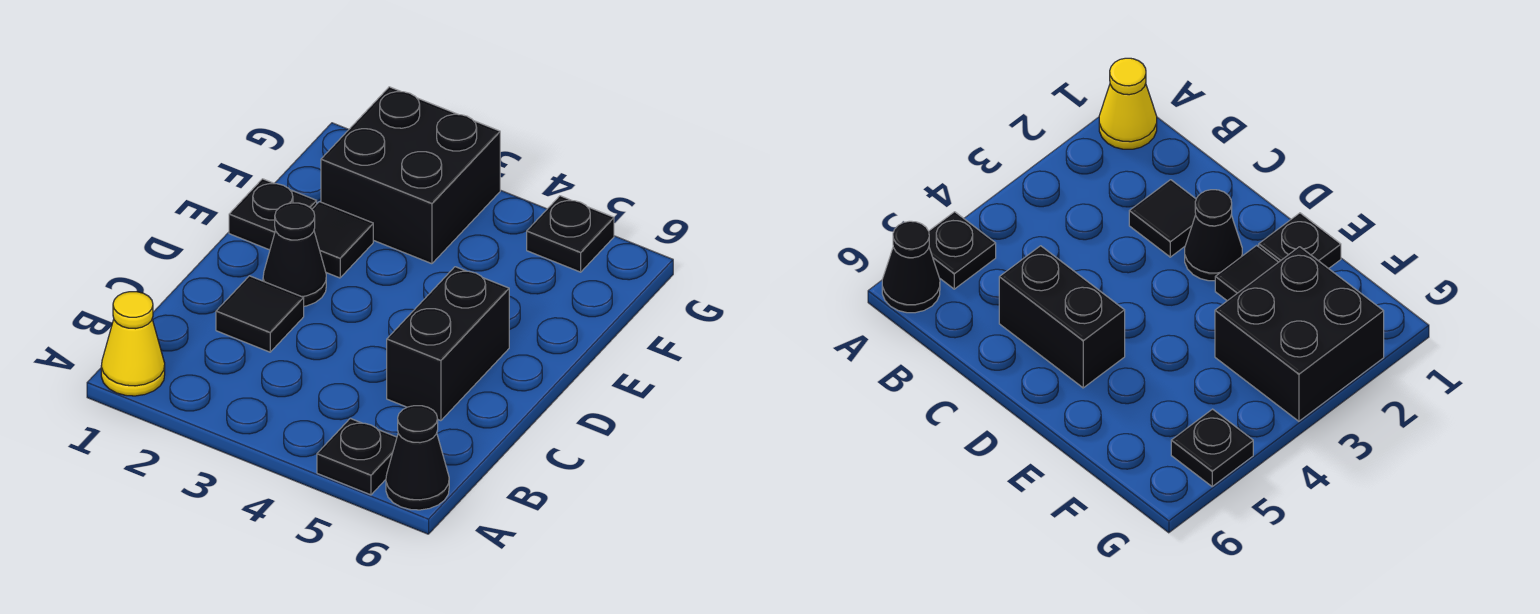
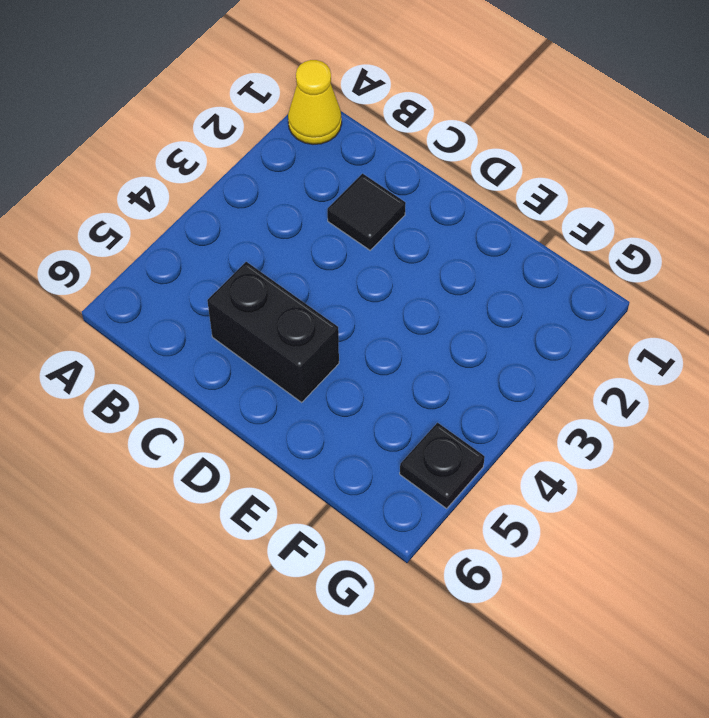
none -> black 1x1 plate [317,418,397,495]
none -> black 1x1 cone [386,406,449,510]

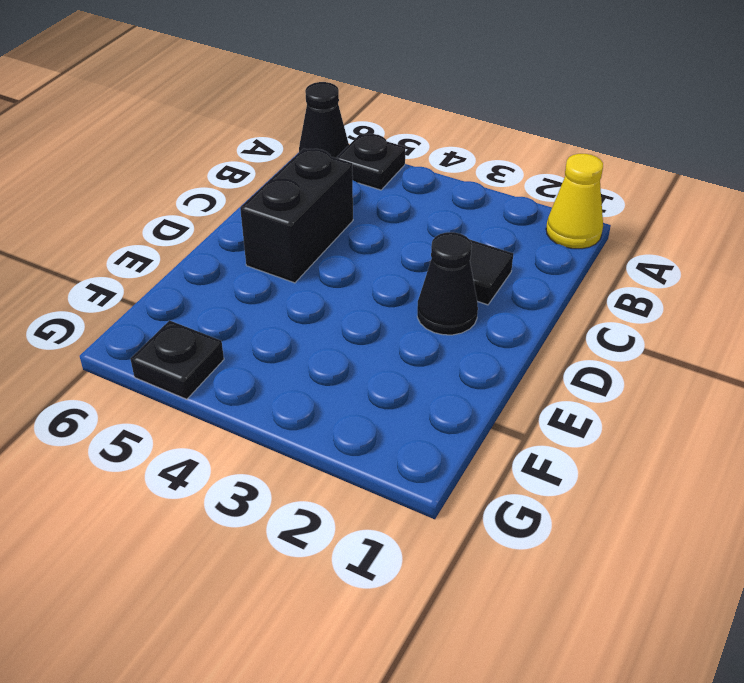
none -> black 1x1 plate [229,179,317,250]
none -> black 1x1 tile [312,202,373,278]

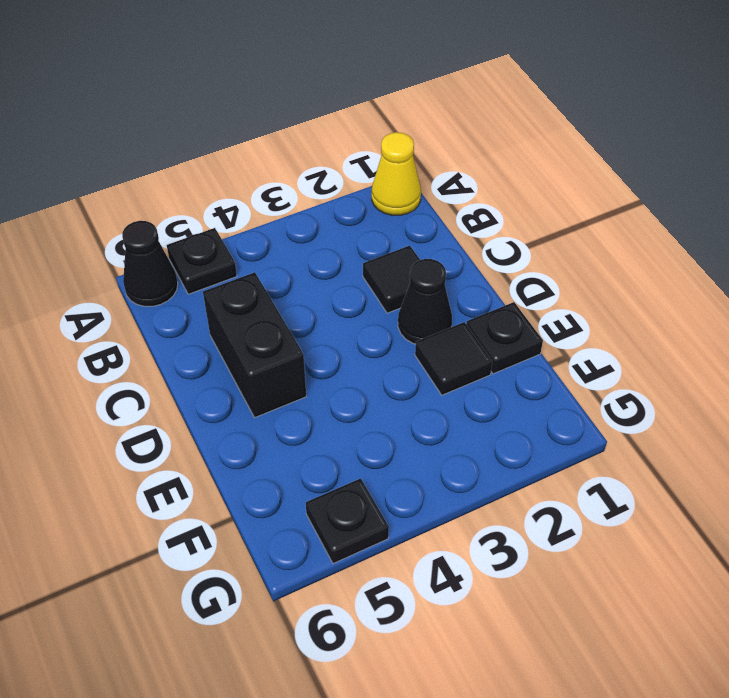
none -> black 2x2 brick [321,87,500,264]

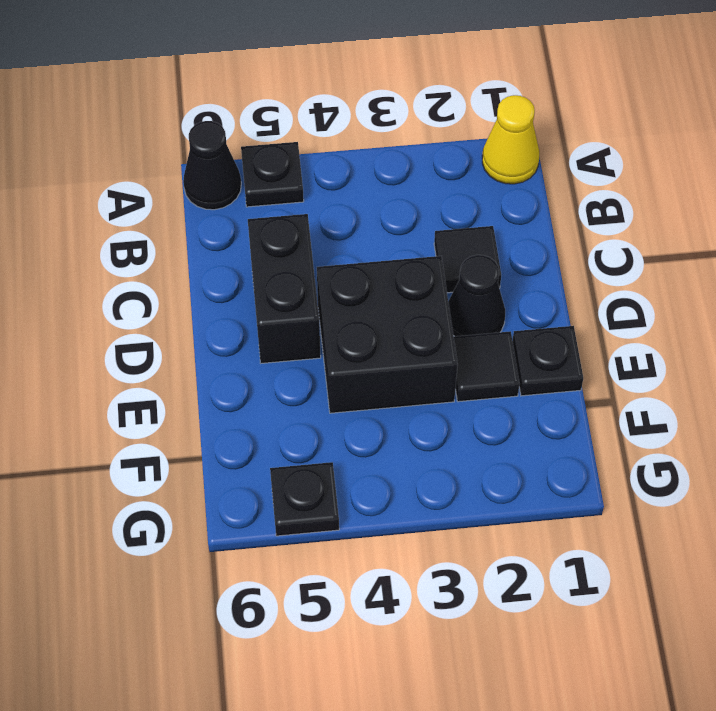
black 2x2 brick [317,256,458,413] -> black 2x2 brick moved to [321,87,500,264]

